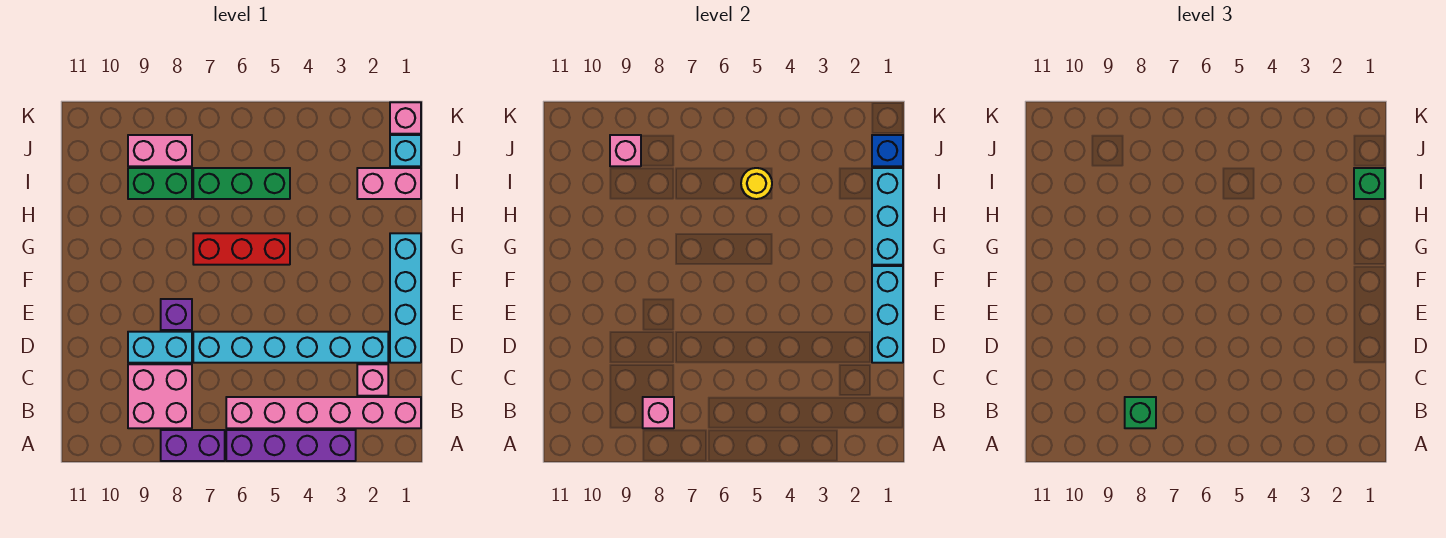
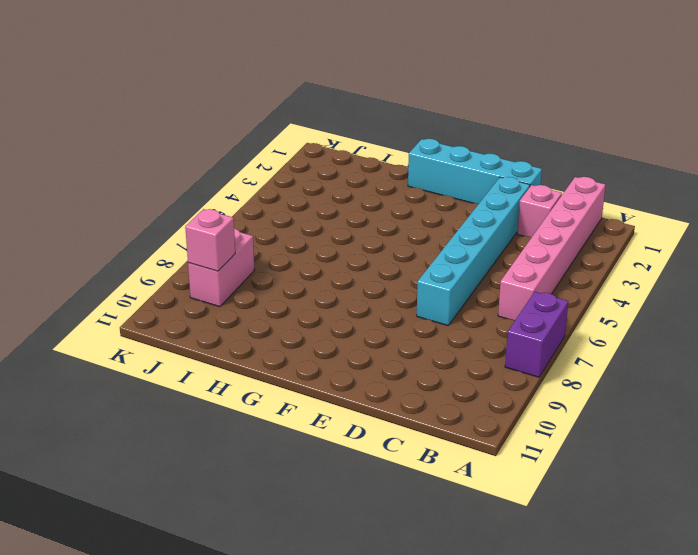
none -> purple 1x4 brick [226,430,356,461]
none -> pink 2x2 brick [128,364,192,428]
none -> cyan 1x2 brick [128,332,192,363]

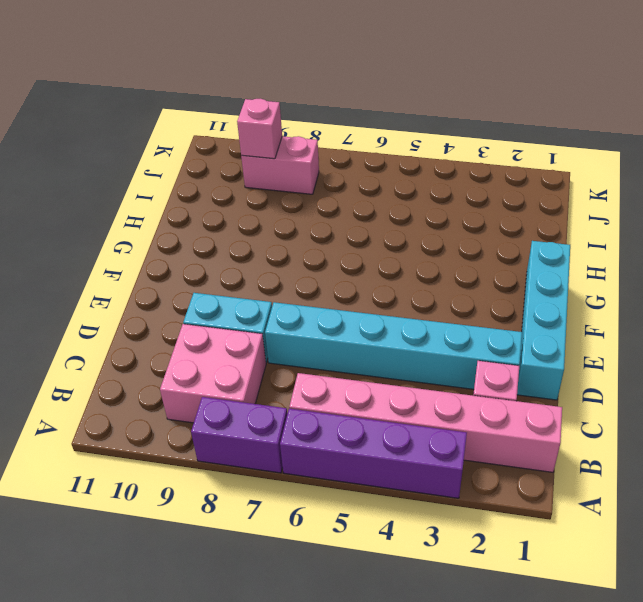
none -> purple 1x1 brick [161,299,192,330]
none -> red 1x3 brick [193,233,290,265]
none -> pink 1x2 brick [357,168,421,199]

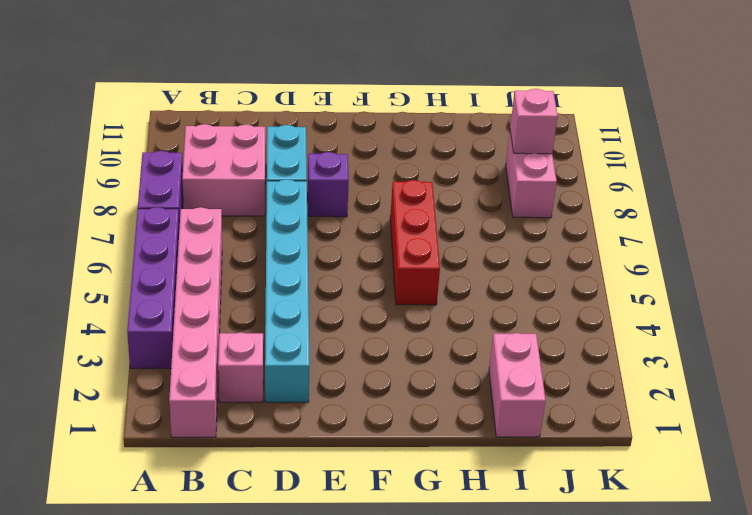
none -> cyan 1x4 brick [390,233,421,363]
none -> green 1x3 brick [193,168,290,199]
none -> green 1x2 brick [128,168,192,199]

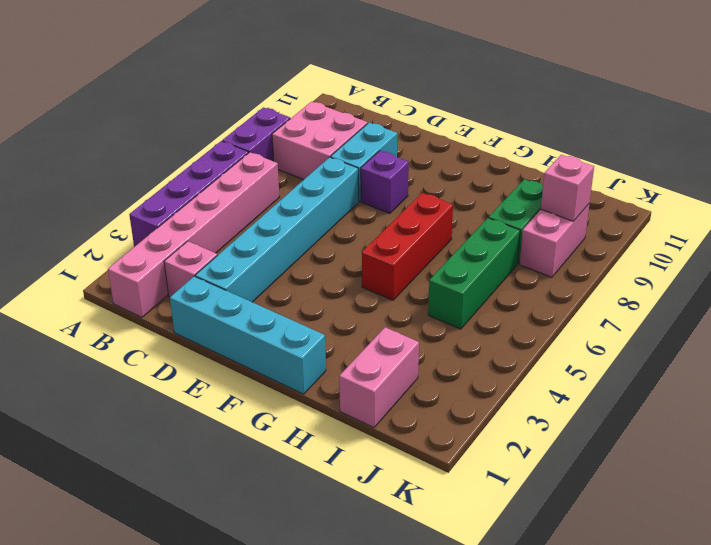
none -> cyan 1x1 brick [390,135,421,166]
none -> pink 1x1 brick [390,102,421,134]
none -> pink 1x1 brick [643,397,674,428]

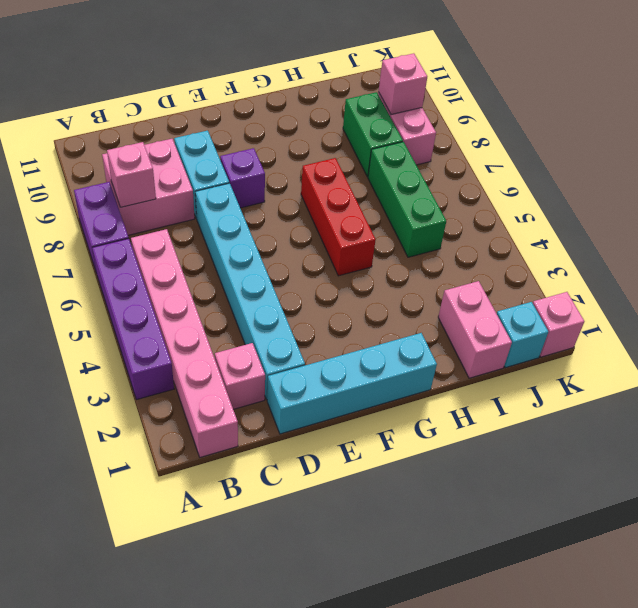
none -> cyan 1x3 brick [872,266,903,363]
none -> cyan 1x3 brick [872,168,903,265]
none -> yellow 1x1 round brick [741,168,772,199]

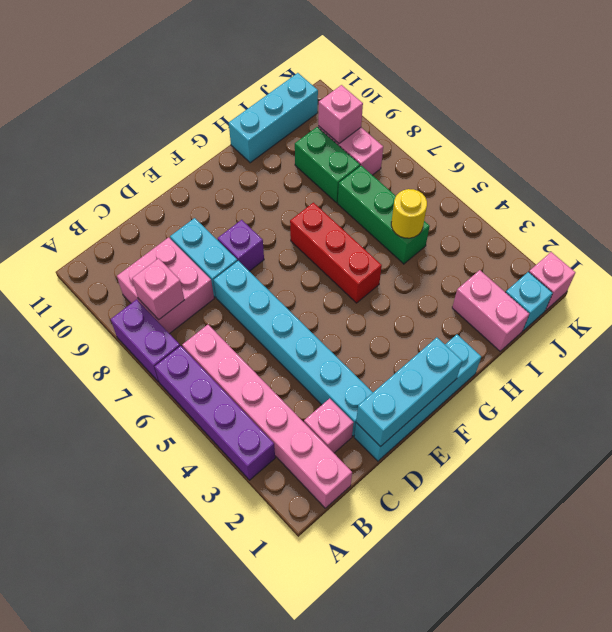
cyan 1x3 brick [229,73,318,163] -> cyan 1x3 brick moved to [872,168,903,265]
none -> blue 1x1 brick [872,135,903,166]
none -> green 1x1 brick [1125,397,1156,428]
none -> green 1x1 brick [1354,168,1385,199]

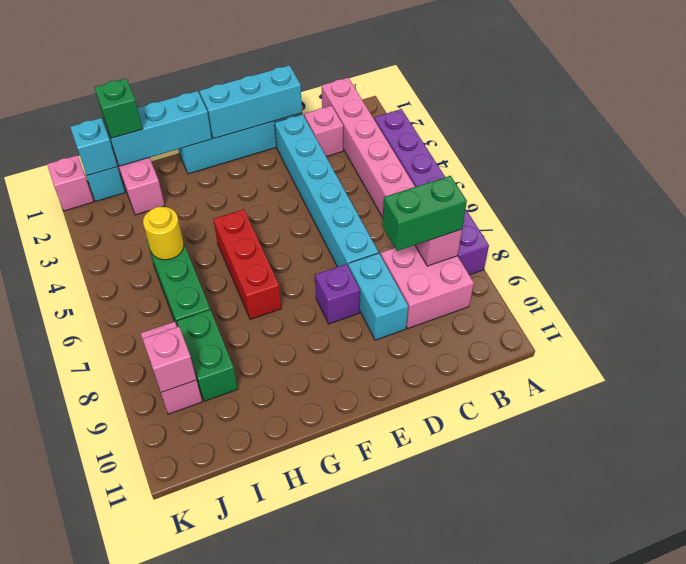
green 1x2 brick [382,176,467,251] -> green 1x1 brick [1125,397,1156,428]
cyan 1x1 brick [70,118,118,176] -> blue 1x1 brick [872,135,903,166]

